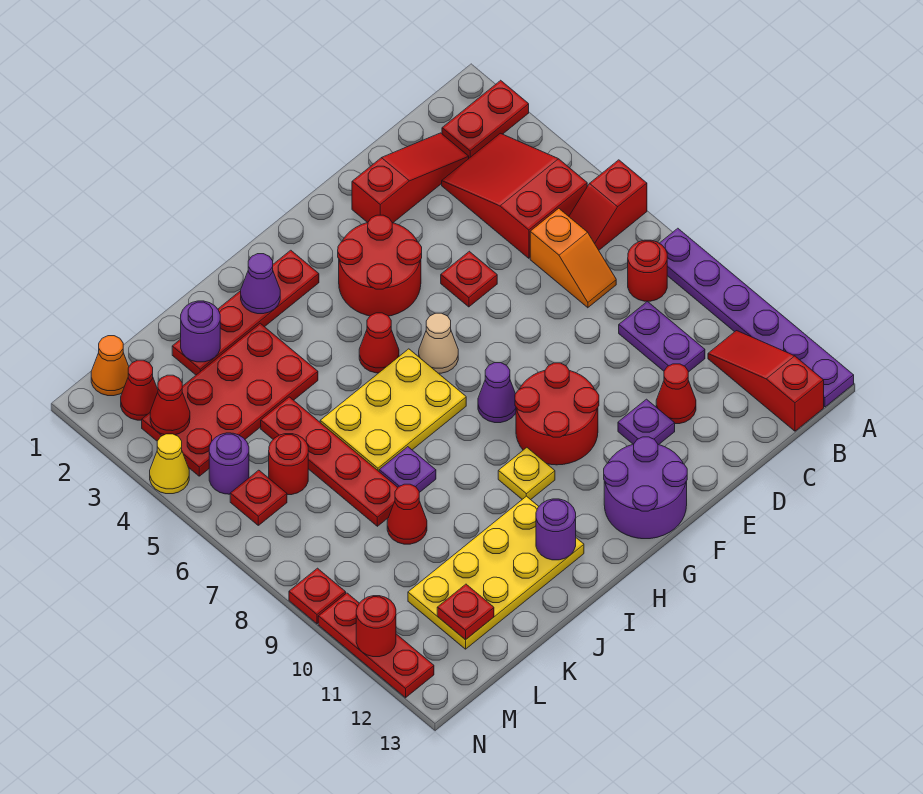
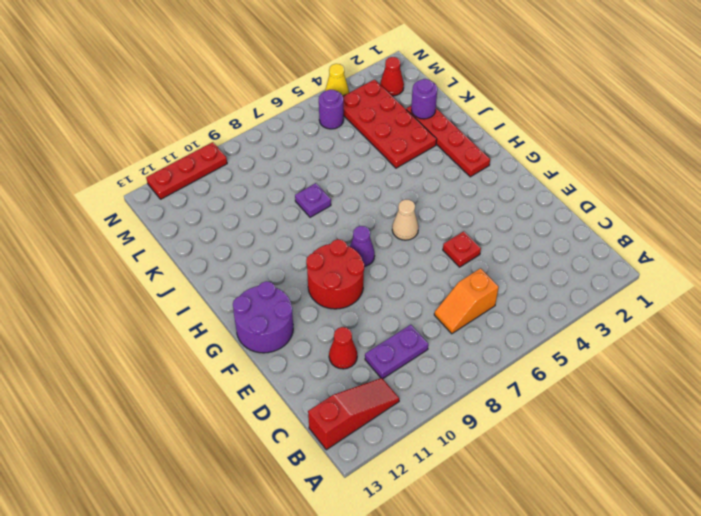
none -> red 1x2 plate [442,80,529,158]
none -> red 1x2 slope [569,160,647,250]
none -> purple 1x6 plate [659,228,854,407]
none -> red 2x3 slope [442,133,587,258]

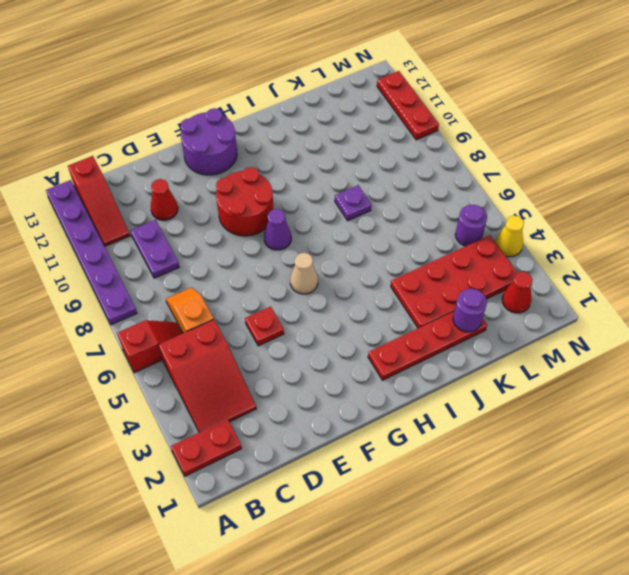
none -> red 1x1 round brick [628,240,667,301]
none -> red 1x3 slope [352,133,469,223]
none -> purple 1x1 plate [618,399,675,445]
none -> red 2x2 round brick [338,215,422,316]

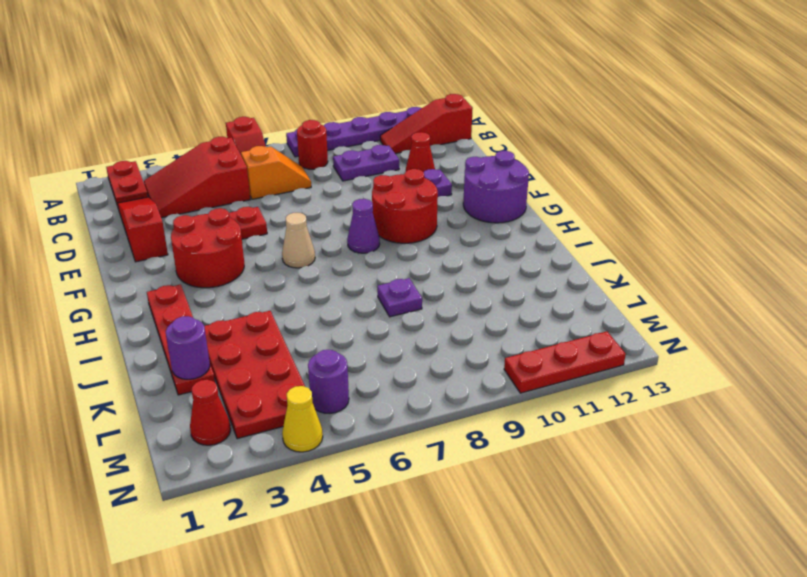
none -> red 1x1 cone [359,313,399,373]
none -> yellow 2x3 plate [320,349,466,471]
none -> yellow 1x1 plate [498,448,555,500]
none -> yellow 2x4 plate [408,496,584,649]

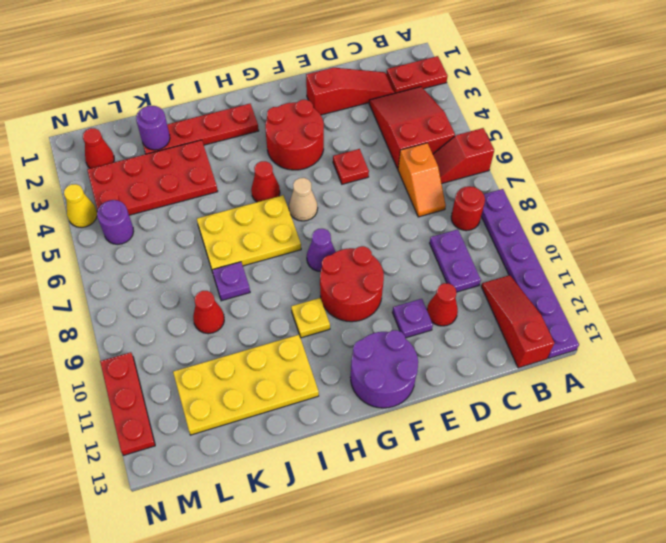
none -> red 1x4 plate [261,397,398,526]
none -> red 1x1 round brick [269,434,308,495]
none -> orange 1x1 cone [91,336,129,396]
none -> red 1x1 plate [230,470,287,525]

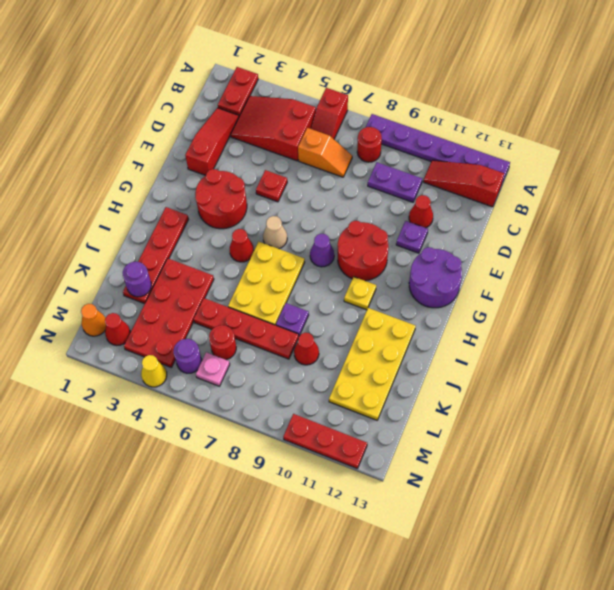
pink 1x1 plate [196,352,230,386] -> red 1x1 plate [230,470,287,525]
none -> red 1x1 plate [289,568,346,624]
none -> purple 1x1 cone [241,254,280,314]
none -> purple 1x1 round brick [536,499,576,560]
none -> red 1x1 plate [437,584,494,640]

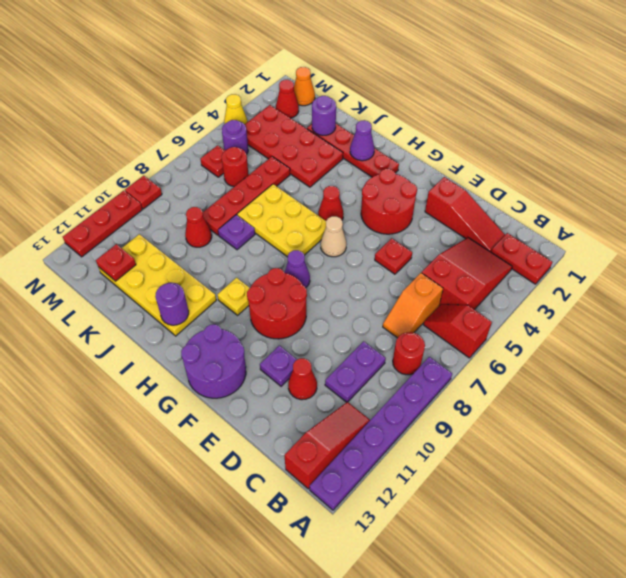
none -> red 1x1 cone [150,375,190,435]
none -> red 1x1 round brick [356,596,396,657]

